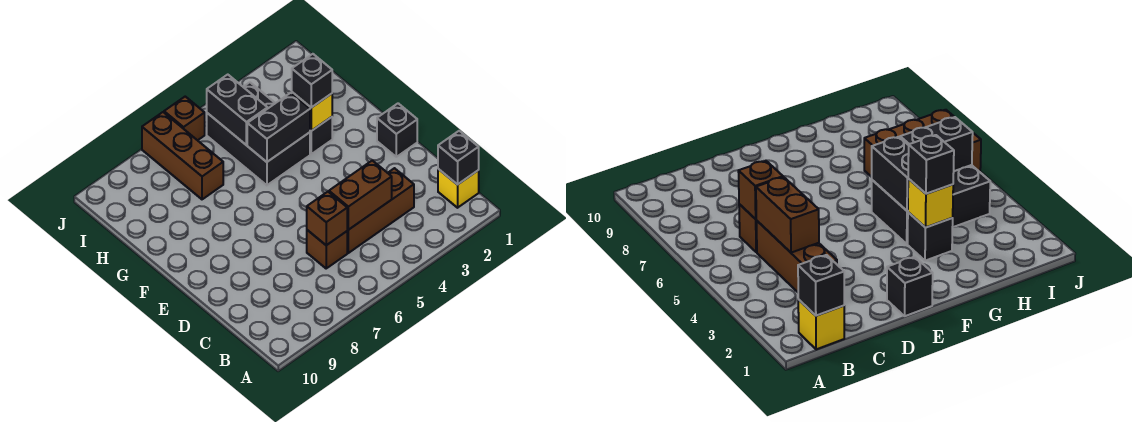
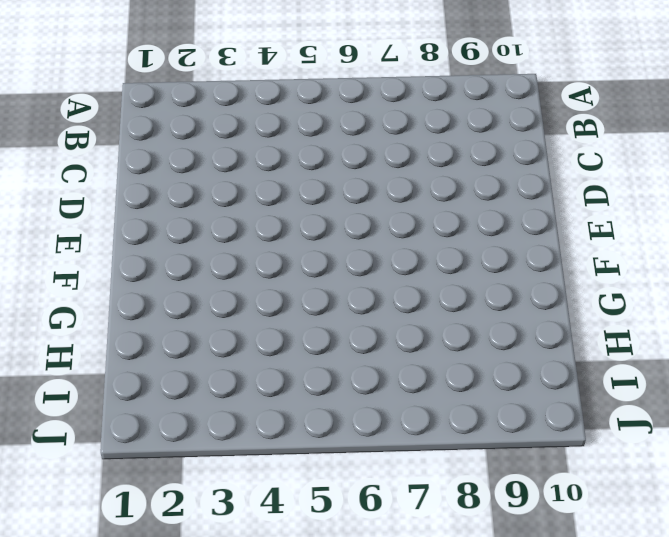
none -> yellow 1x1 brick [438,169,479,208]
none -> brown 1x3 brick [347,168,414,253]
none -> brown 1x1 brick [307,230,347,268]

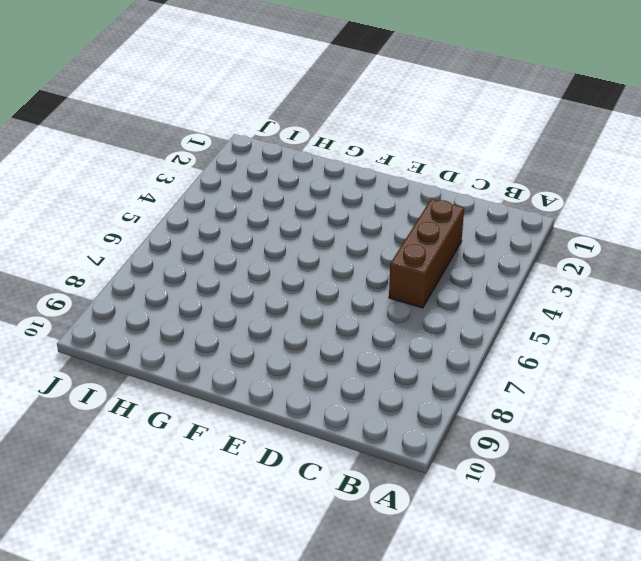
none -> yellow 1x1 brick [438,169,479,208]
none -> brown 1x1 brick [307,230,347,268]
none -> black 1x1 brick [377,103,417,157]

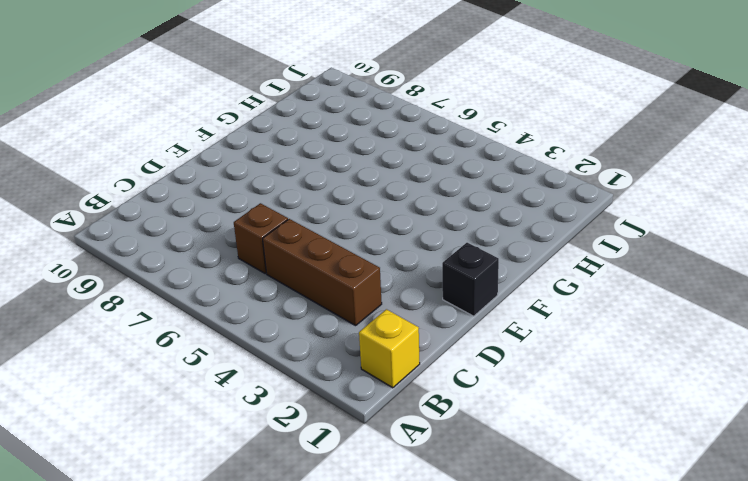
none -> black 1x1 brick [310,117,332,154]
none -> black 2x3 brick [207,82,310,185]
none -> brown 1x3 brick [142,112,223,199]

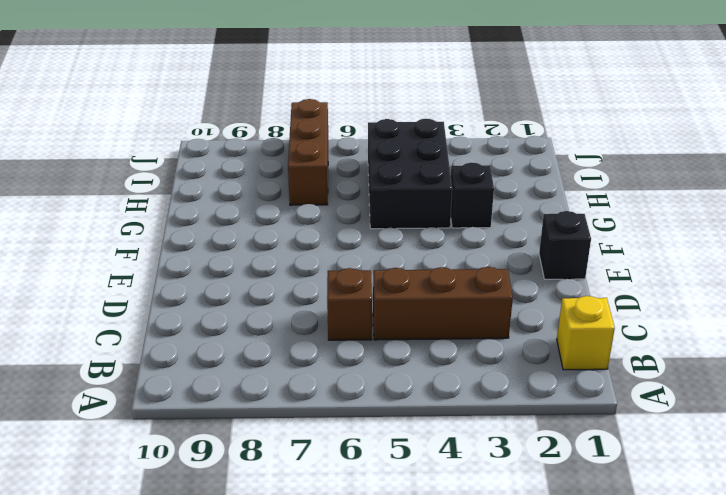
none -> brown 1x1 brick [164,97,205,140]
none -> black 1x1 brick [438,131,479,185]
none -> brown 1x2 brick [329,160,392,230]

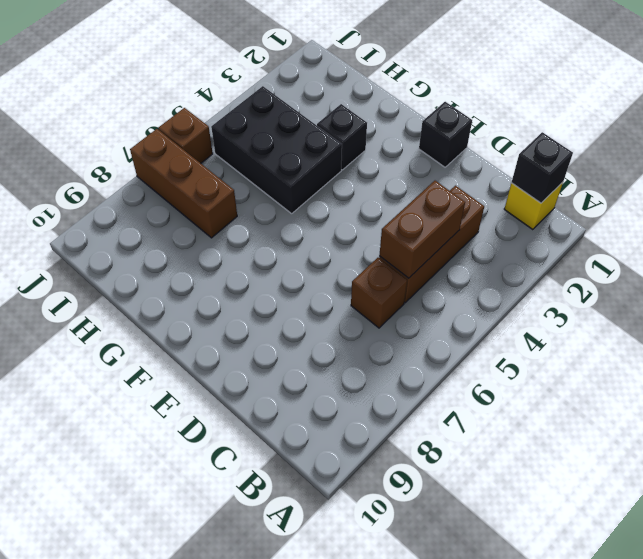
none -> brown 1x1 brick [307,192,347,245]
none -> yellow 1x1 brick [292,92,332,131]
none -> black 1x2 brick [247,93,310,162]

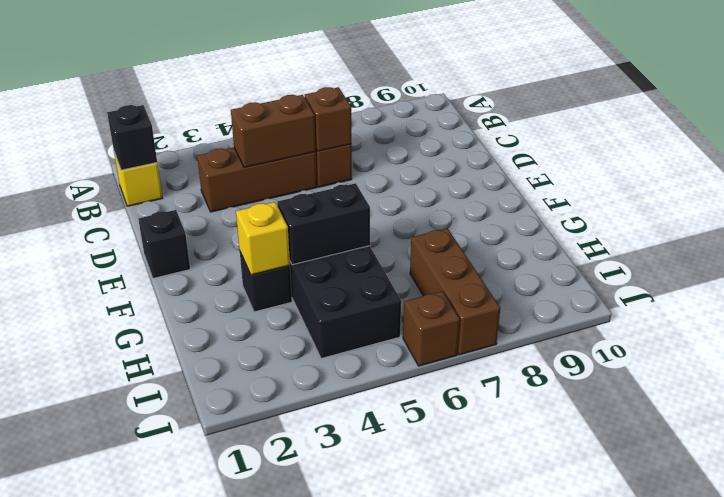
none -> black 1x2 brick [207,75,268,145]
none -> black 1x1 brick [292,54,332,108]

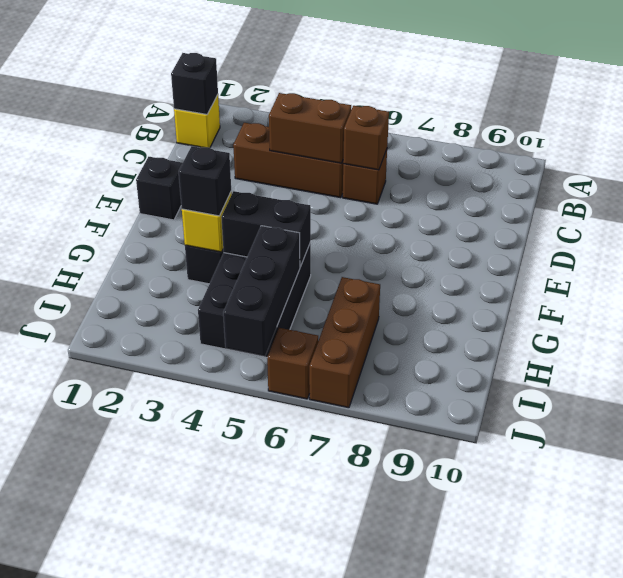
black 1x3 brick [223,226,300,356] -> black 1x2 brick [207,75,268,145]

